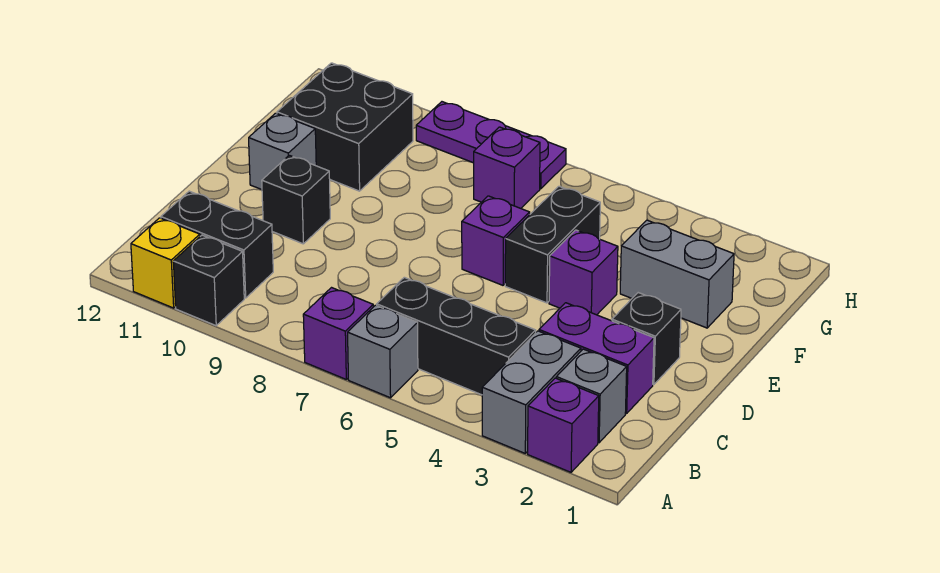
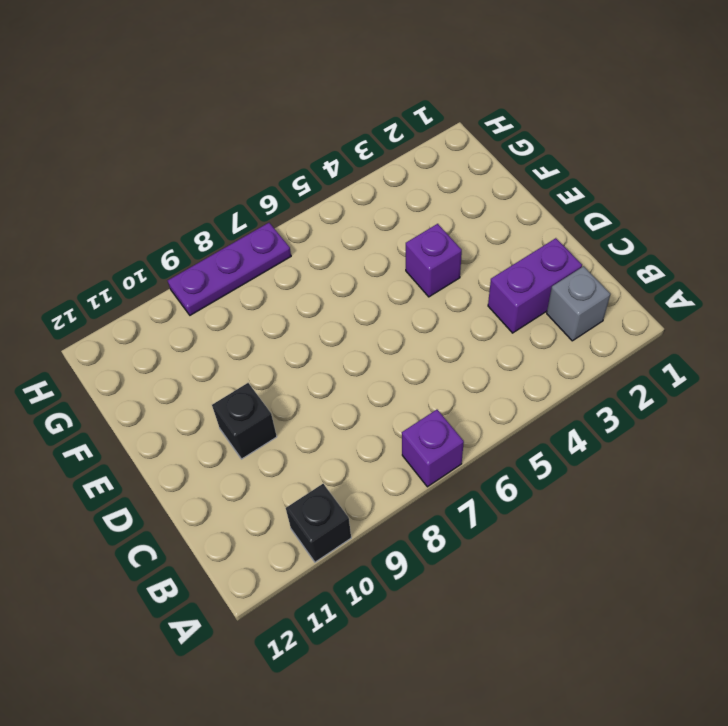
none -> purple 1x1 brick [528,378,599,472]
none -> grey 1x2 brick [482,331,581,453]
none -> grey 1x1 brick [348,305,418,398]

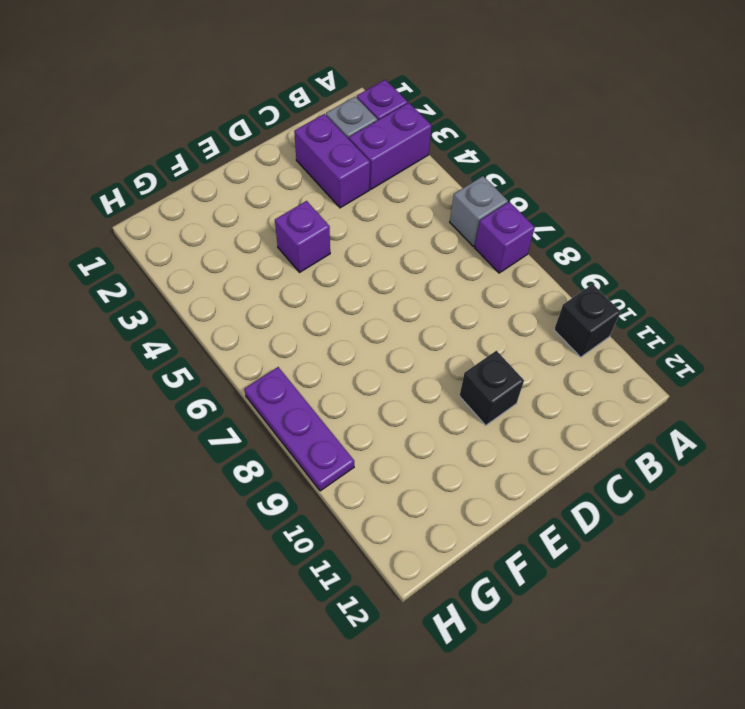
purple 1x2 brick [349,103,432,189] -> grey 1x2 brick [482,331,581,453]
none -> yellow 1x1 brick [131,218,200,308]
none -> black 1x3 brick [377,277,536,395]
none -> black 1x2 brick [161,191,273,298]

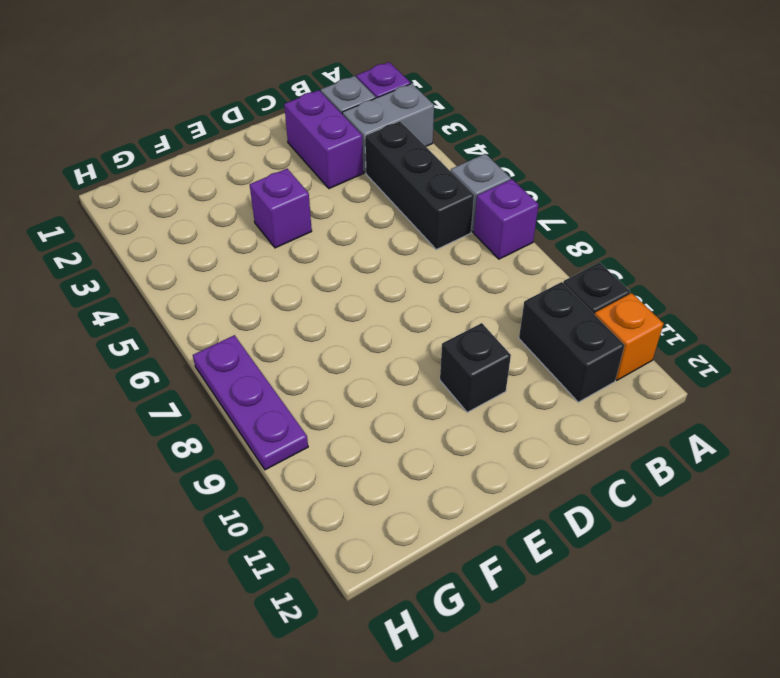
orange 1x1 brick [595,293,664,380] -> yellow 1x1 brick [131,218,200,308]
none -> black 1x1 brick [612,293,681,385]
none -> black 1x2 brick [505,186,600,303]
none -> purple 1x1 brick [462,196,530,285]

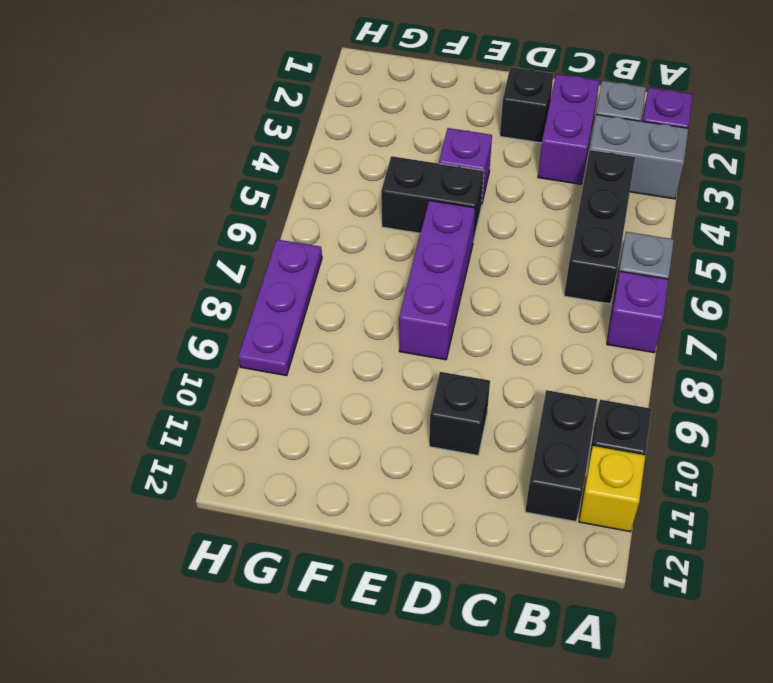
purple 1x3 brick [399,200,475,360] -> purple 1x1 brick [462,196,530,285]
none -> grey 1x1 brick [249,113,316,190]
none -> grey 1x2 brick [620,220,734,328]
none -> black 2x2 brick [277,63,413,191]

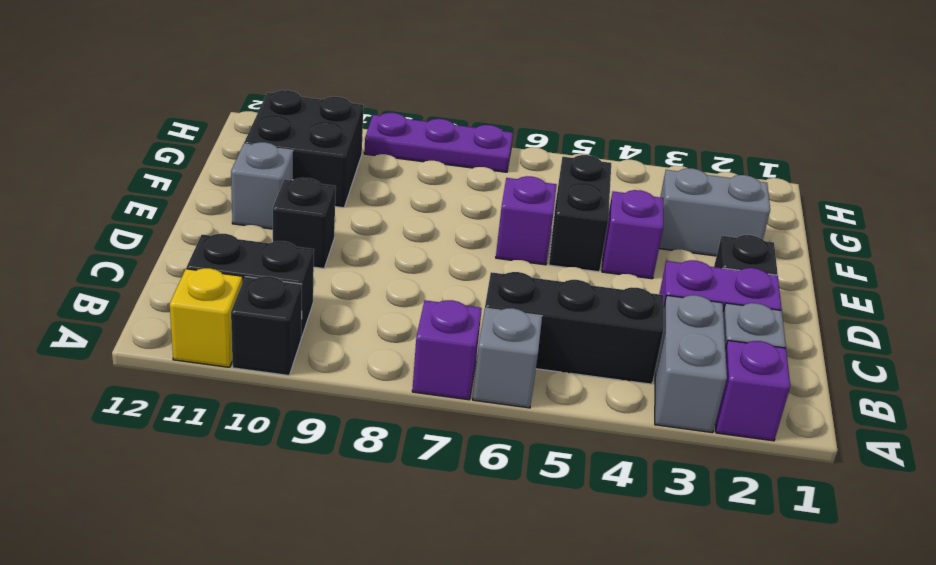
none -> purple 1x1 brick [474,127,540,208]

